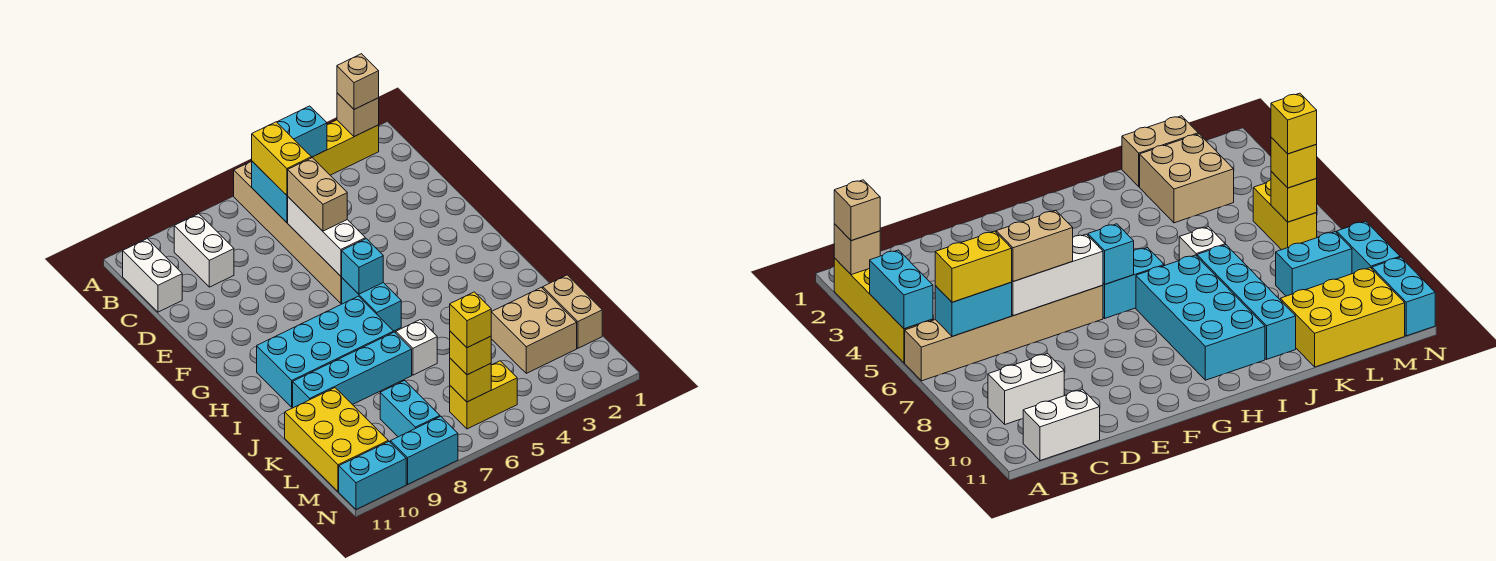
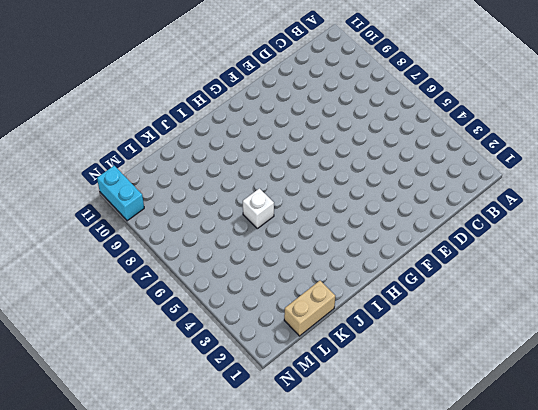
none -> yellow 1x4 brick [312,120,379,175]
none -> tan 1x6 brick [234,161,342,303]
none -> white 1x2 brick [174,214,234,287]

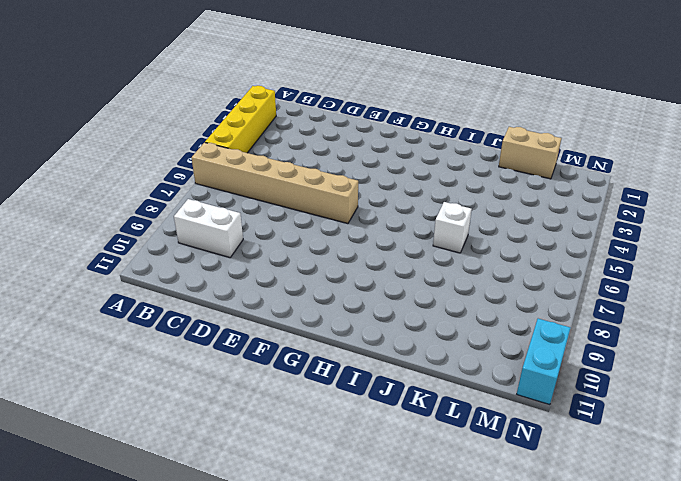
none -> white 1x2 brick [123,239,182,312]
none -> cyan 1x2 brick [342,278,401,331]
none -> cyan 2x4 brick [257,296,394,407]

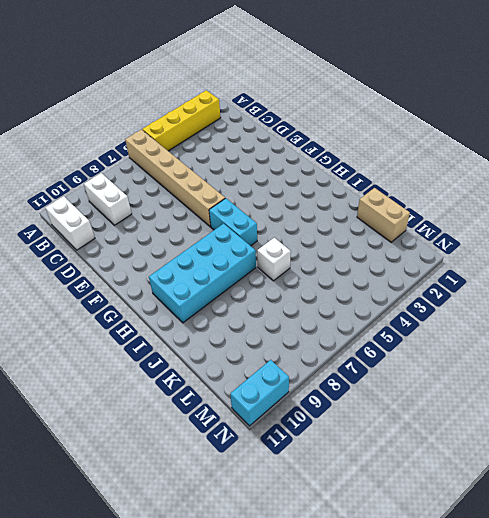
none -> cyan 1x4 brick [293,332,412,408]
none -> tan 2x2 brick [491,287,577,373]
none -> yellow 2x3 brick [285,388,388,491]

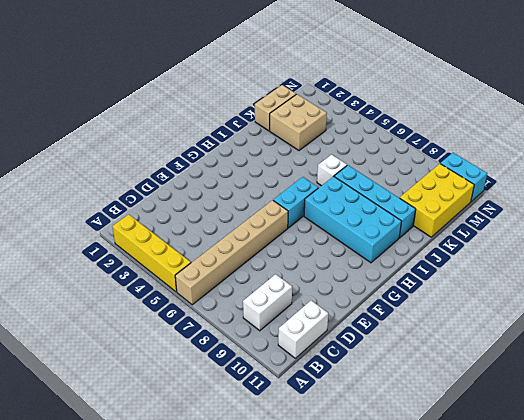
none -> cyan 1x2 brick [380,381,440,437]
none -> yellow 1x2 brick [450,361,517,429]
none -> cyan 1x2 brick [390,416,458,484]

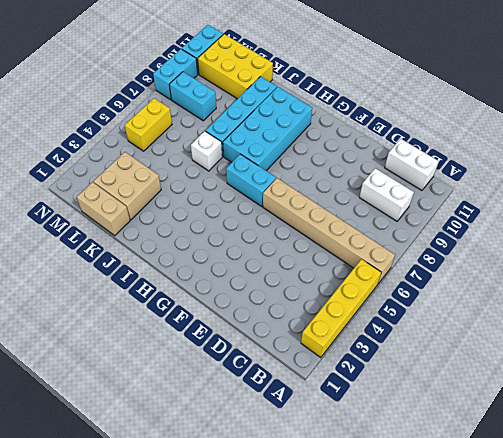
none -> tan 1x1 brick [337,93,379,137]
none -> cyan 1x2 brick [277,106,327,157]
none -> cyan 1x2 brick [252,161,288,222]

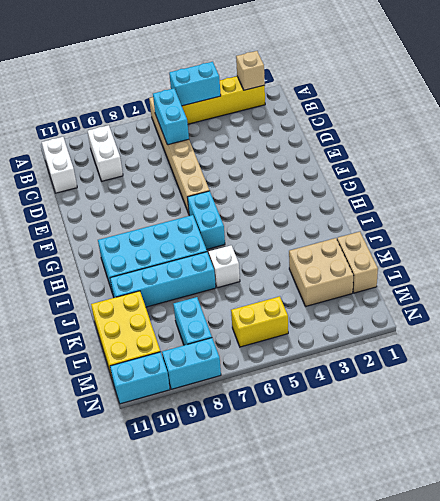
none -> white 1x3 brick [288,197,365,276]
none -> cyan 1x1 brick [342,239,383,294]
none -> yellow 1x1 brick [450,359,491,402]

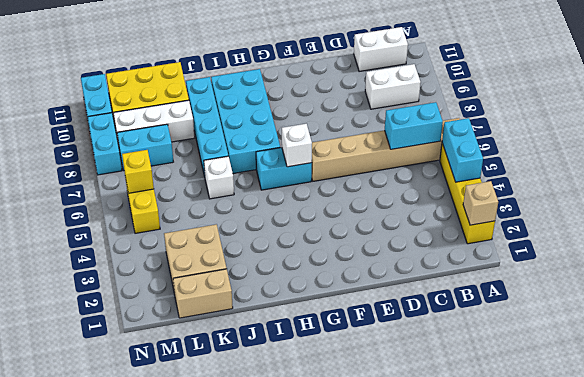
white 1x1 brick [282,124,312,167] -> cyan 1x1 brick [342,239,383,294]
white 1x3 brick [113,100,195,145] -> white 1x3 brick moved to [288,197,365,276]
none -> tan 1x1 brick [337,54,379,109]
none -> yellow 1x2 brick [252,122,312,195]
none -> tan 1x2 brick [288,158,347,231]

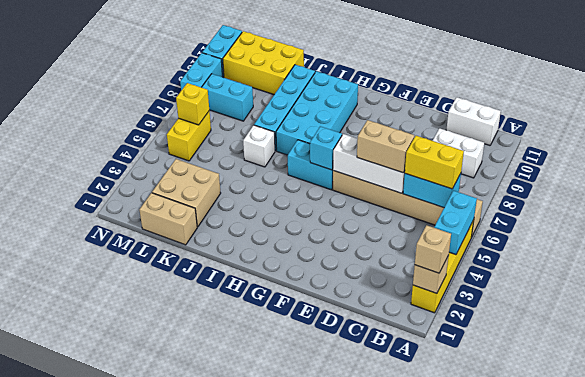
none -> yellow 1x1 brick [450,331,491,375]
none -> yellow 1x1 brick [450,292,491,348]

